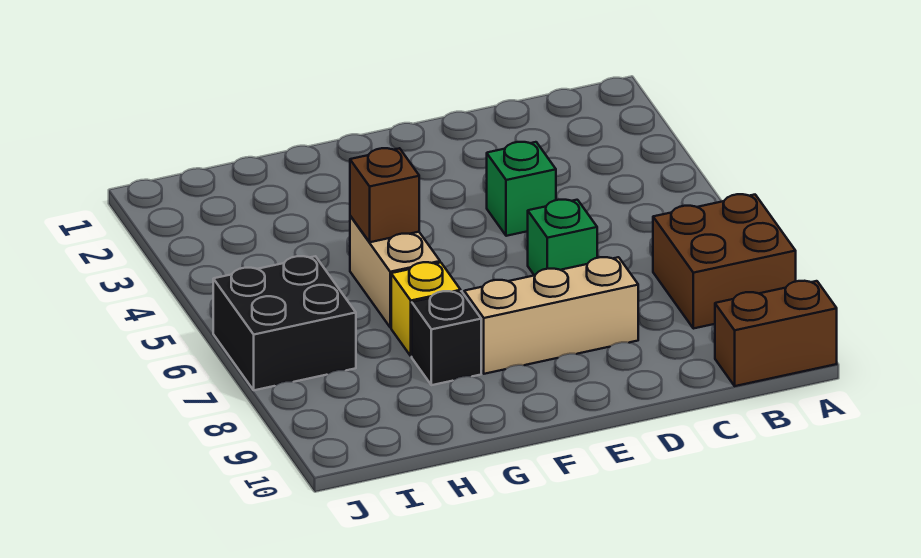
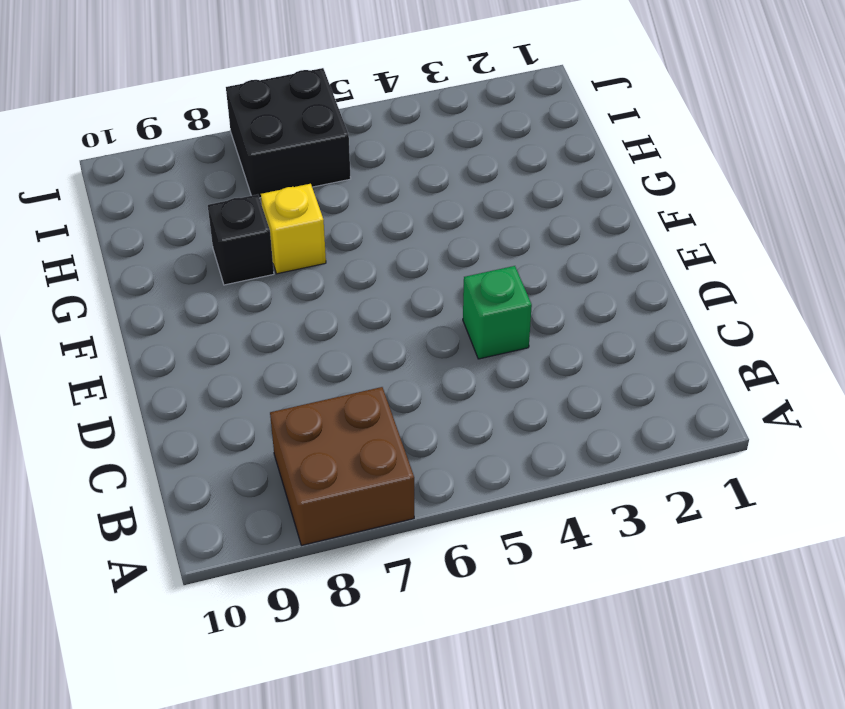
none -> brown 1x2 brick [715,281,837,386]
none -> green 1x1 brick [528,200,597,275]

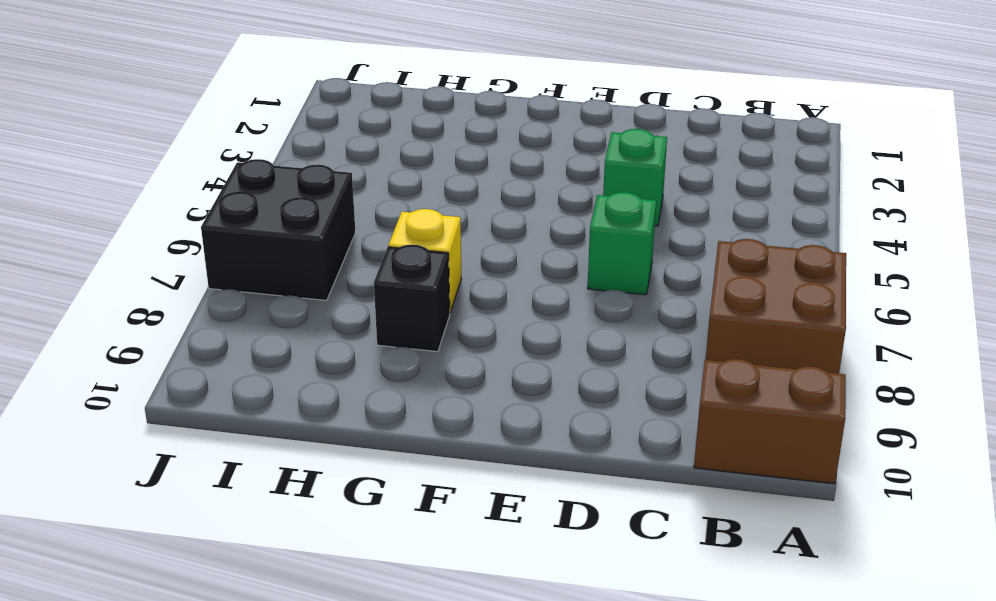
none -> tan 1x3 brick [464,257,638,374]
none -> tan 1x2 brick [350,216,440,328]

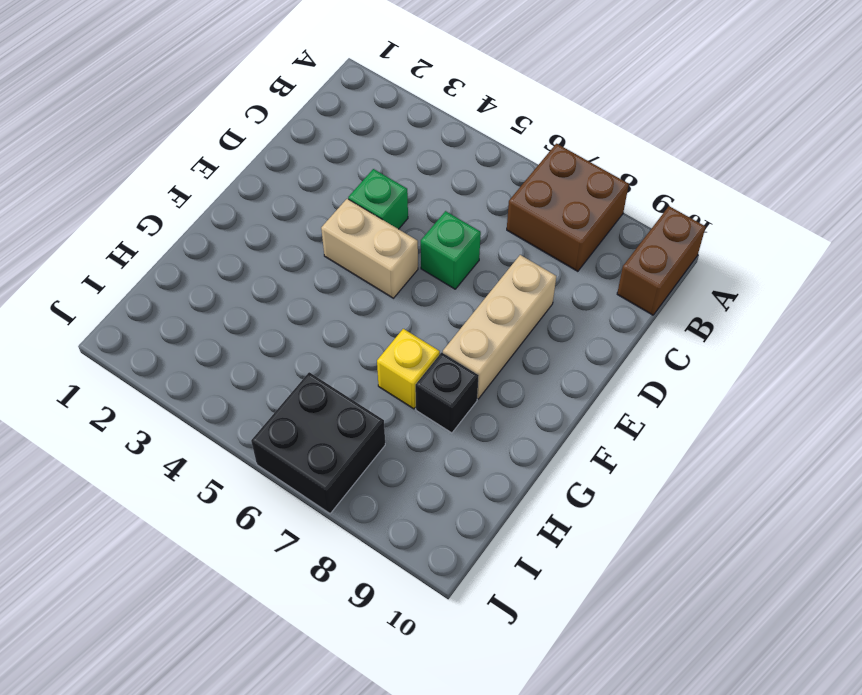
tan 1x2 brick [321,199,418,298] -> tan 1x2 brick moved to [350,216,440,328]
none -> brown 1x1 brick [350,148,419,242]

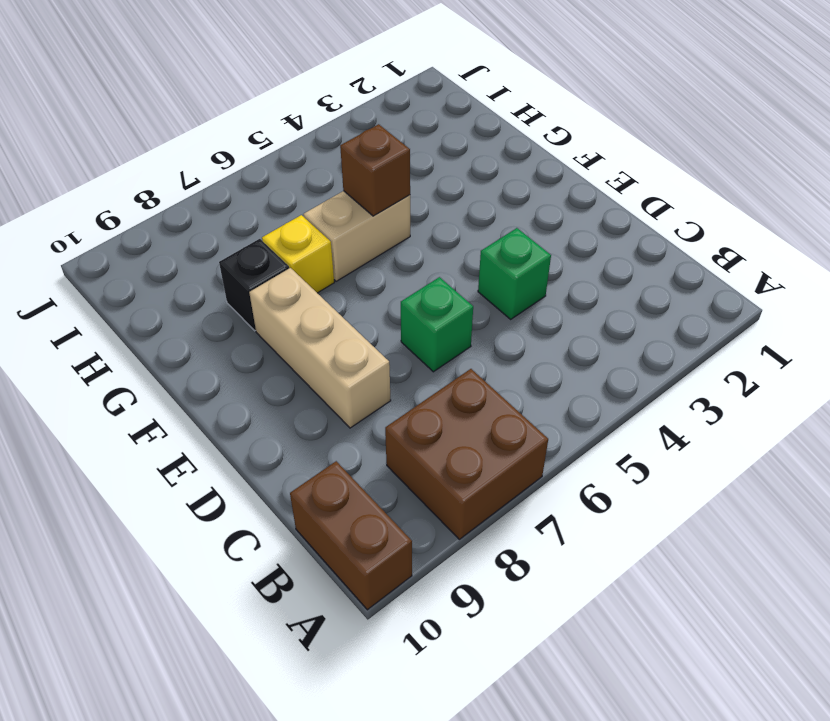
none -> black 2x2 brick [213,256,356,390]

